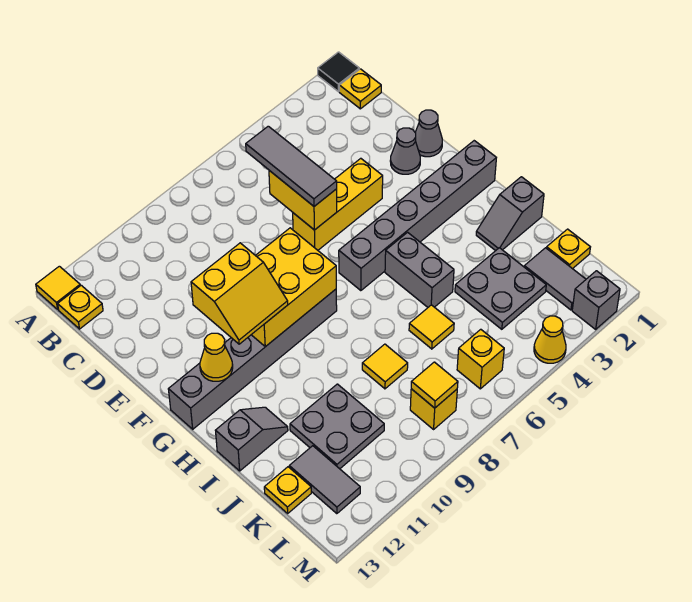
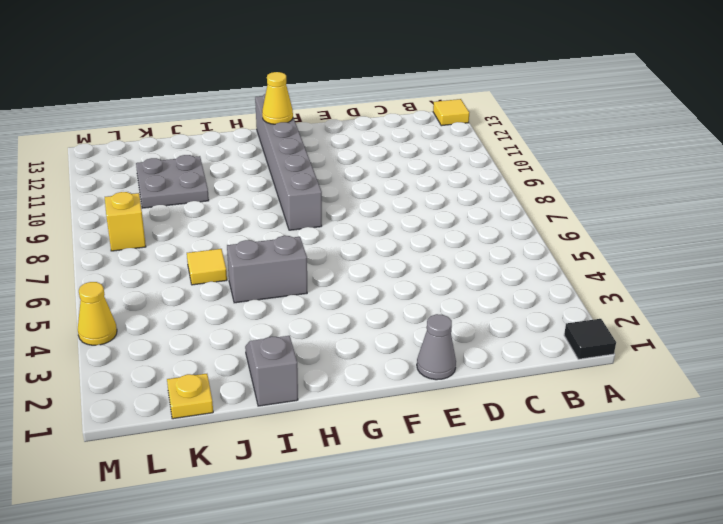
none -> yellow 1x1 plate [339,69,381,109]
none -> yellow 1x1 plate [58,285,103,329]
none -> grey 1x1 cone [390,128,420,174]
none -> yellow 1x3 brick [293,158,383,250]

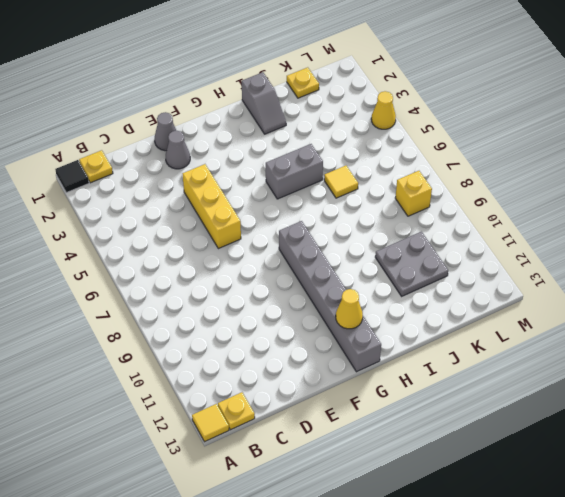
none -> grey 1x6 brick [339,141,496,291]
none -> grey 1x2 slope [215,407,288,471]
none -> grey 2x2 plate [455,248,546,329]
none -> yellow 1x1 tile [362,344,408,389]

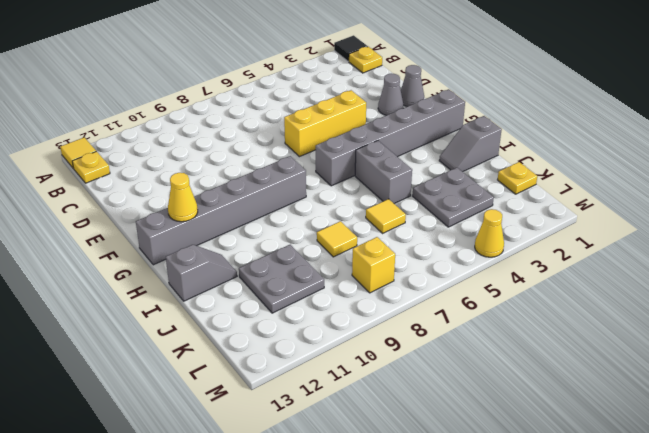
none -> grey 1x2 tile [524,248,586,310]
none -> grey 1x2 tile [289,446,360,514]
none -> yellow 1x1 plate [264,467,311,513]
none -> yellow 1x1 brick [457,329,504,389]

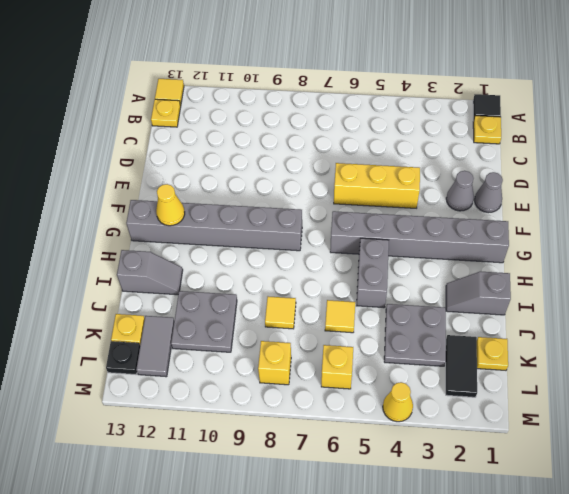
black 1x2 tile [446,335,477,397] -> grey 1x2 tile [524,248,586,310]
black 1x1 plate [106,341,140,374] -> none
none -> grey 1x1 brick [572,271,620,329]
none -> yellow 1x2 brick [269,170,337,230]
none -> yellow 2x3 brick [251,228,336,347]
none -> yellow 1x1 tile [411,362,458,408]

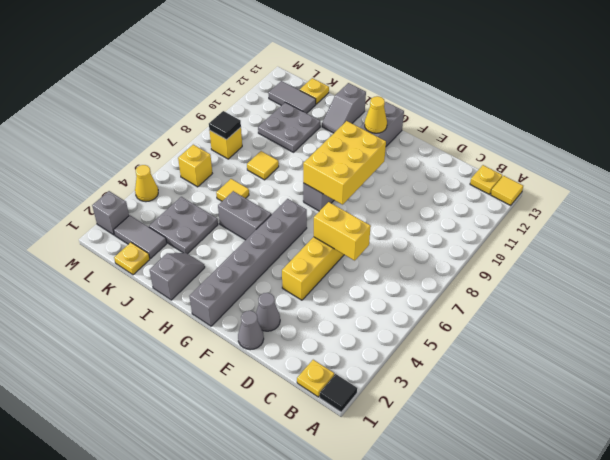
black 1x1 tile [209,111,241,140] -> yellow 1x1 tile [411,362,458,408]
none -> grey 1x3 tile [246,126,337,206]
none -> yellow 2x2 slope [191,243,288,344]

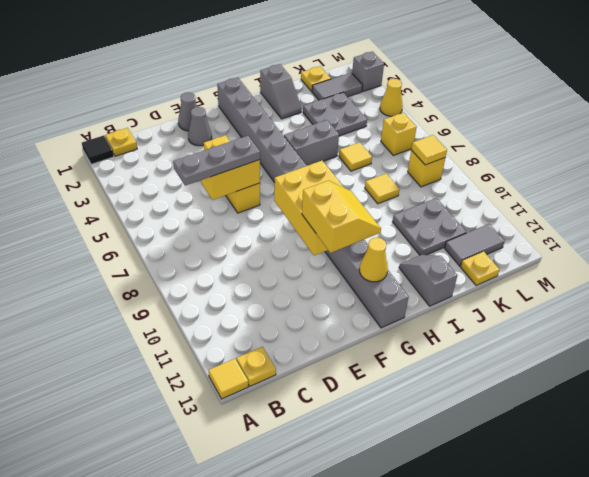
grey 1x3 plate [173,136,260,186] -> grey 1x3 tile [246,126,337,206]

